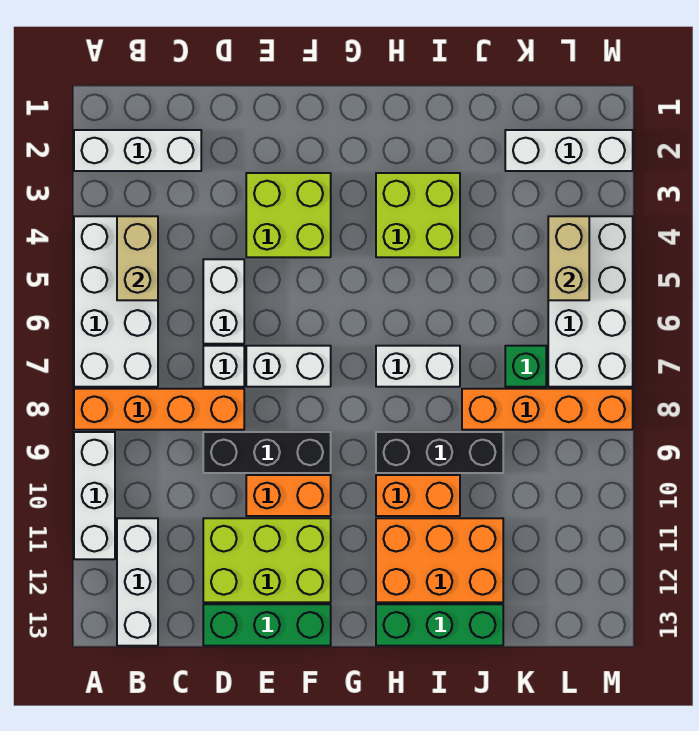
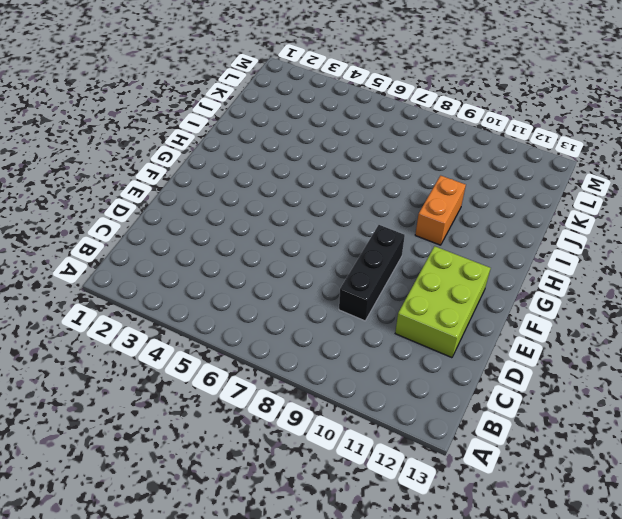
none -> white 1x3 brick [74,130,201,171]
none -> white 2x4 brick [74,216,158,387]
none -> orange 1x4 brick [74,389,244,430]

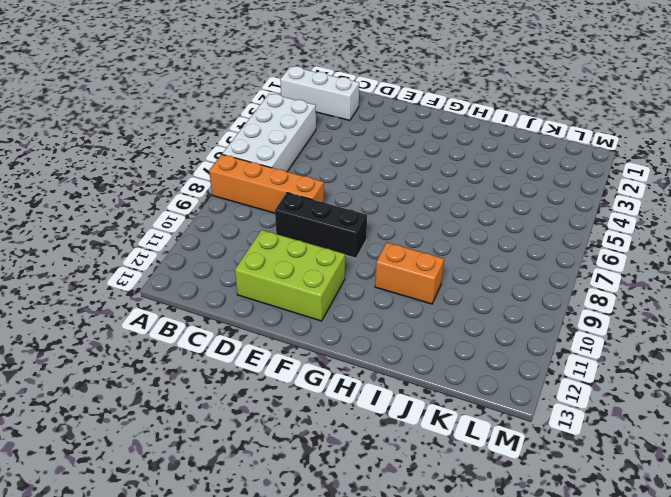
none -> white 1x3 brick [74,432,115,559]
none -> white 1x3 brick [117,518,158,646]
none -> white 1x2 brick [203,259,244,344]

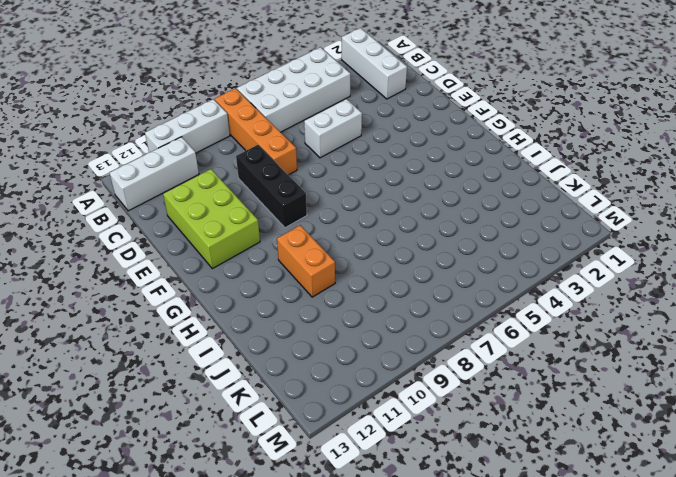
none -> white 1x1 brick [203,346,244,387]
none -> green 1x3 brick [203,604,331,646]
none -> lime 2x2 brick [246,173,331,257]

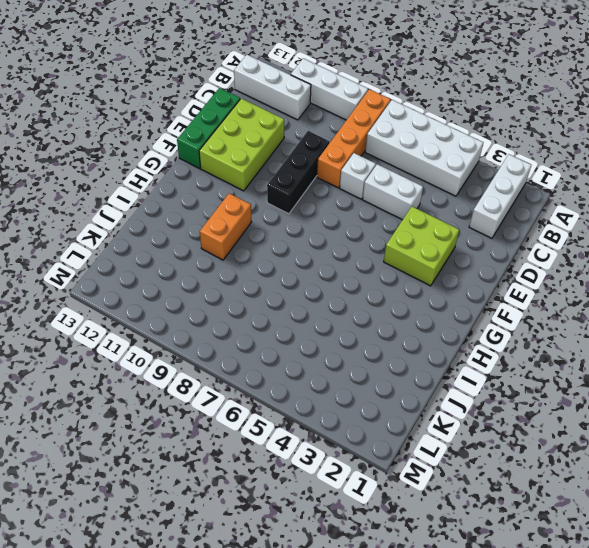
none -> white 1x2 brick [246,346,331,387]
none -> orange 1x2 brick [246,475,331,516]
none -> lime 2x2 brick [376,173,460,257]

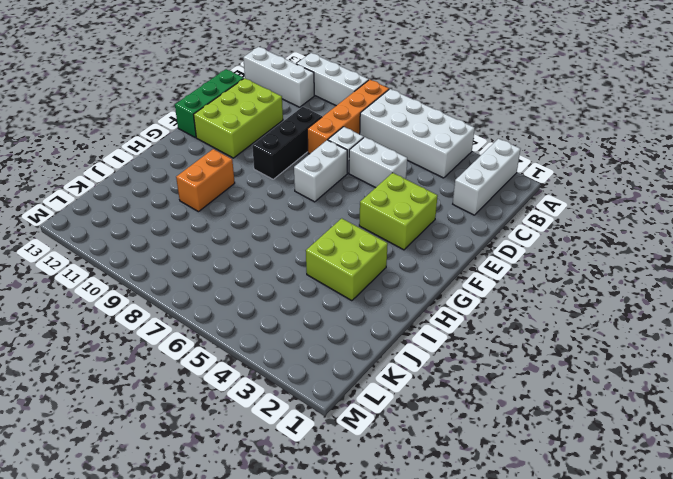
none -> orange 1x2 brick [246,475,331,516]
none -> white 1x2 brick [376,346,460,387]
none -> black 1x3 brick [376,432,503,473]

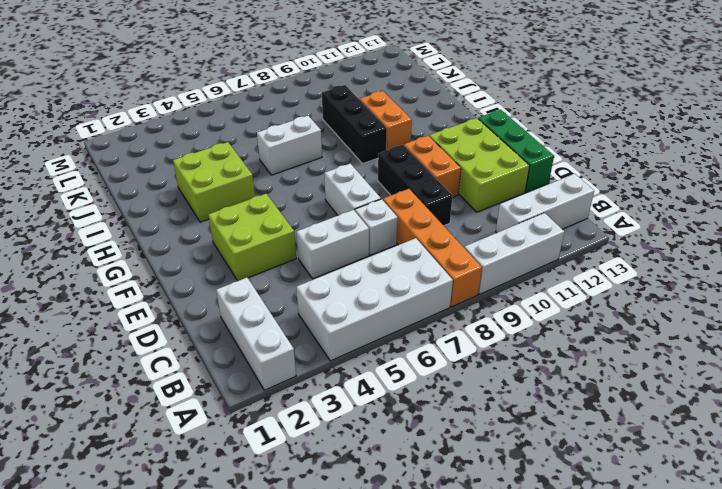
white 1x2 brick [257,116,322,175] -> white 1x2 brick turned to [376,346,460,387]
none -> orange 2x3 brick [376,518,503,602]
none -> green 1x3 brick [376,604,503,646]
none -> orange 1x4 brick [462,389,633,430]

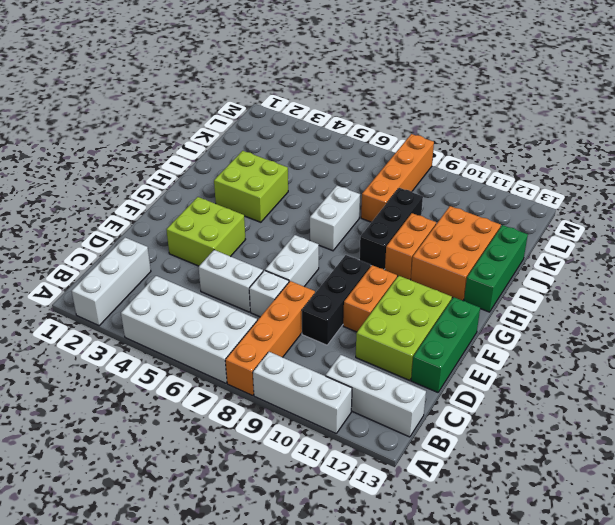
none -> white 1x3 brick [505,130,633,171]
none -> green 1x1 brick [505,346,546,387]
none -> white 2x4 brick [548,216,633,387]

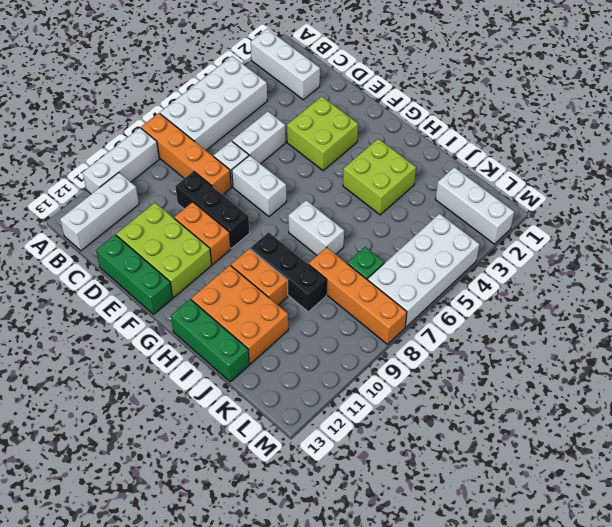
none -> tan 1x2 brick [117,216,158,300]
none -> tan 1x2 brick [548,216,589,300]

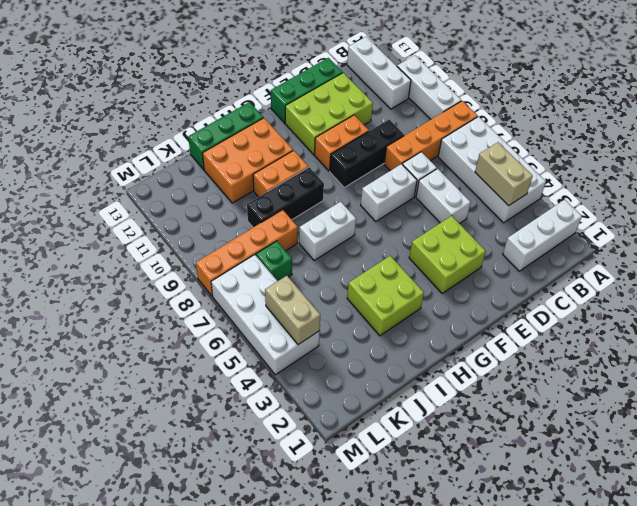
none -> white 1x3 brick [505,130,633,171]

